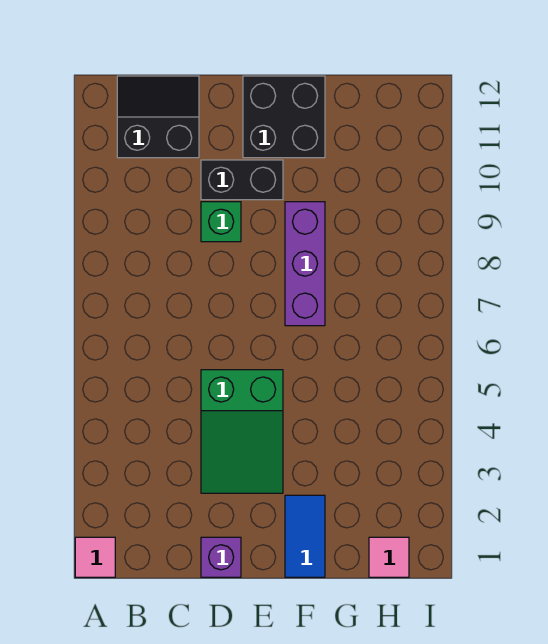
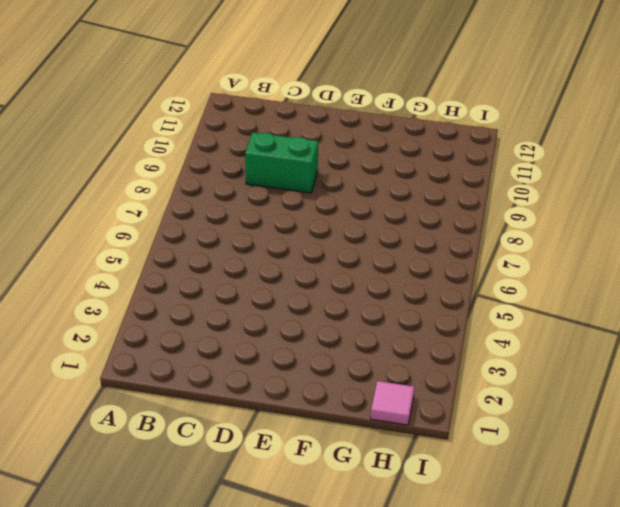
green 1x2 brick [245,132,318,193] -> green 1x1 brick [201,202,241,242]
none -> pink 1x1 tile [75,537,115,577]
none -> black 2x2 slope [117,76,199,158]

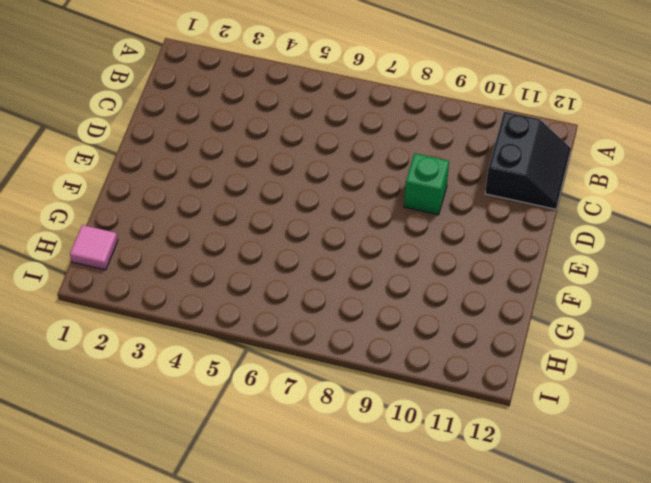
none -> pink 1x1 tile [75,537,115,577]
none -> purple 1x1 brick [201,537,241,577]

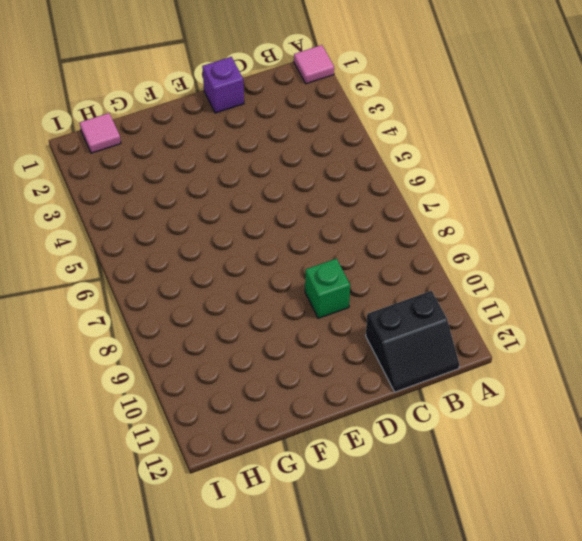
none -> green 2x3 slope [201,370,283,493]
none -> black 1x2 brick [201,160,283,200]

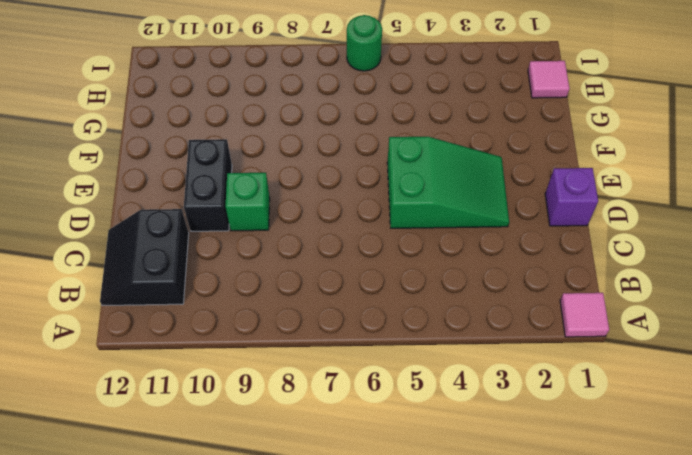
green 1x1 round brick [347,15,382,71] -> none
none -> black 2x2 brick [243,76,325,158]
none -> blue 1x2 tile [285,495,325,577]

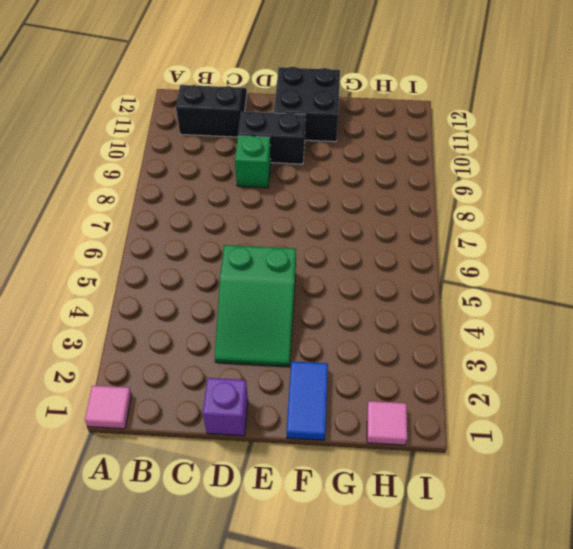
none -> purple 1x3 brick [285,202,325,326]

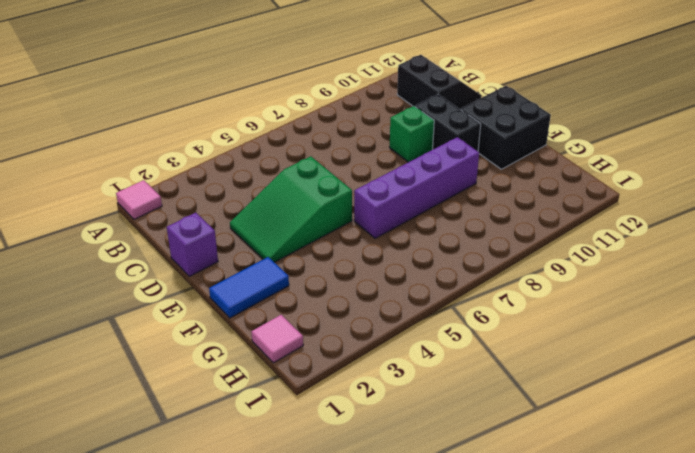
purple 1x4 brick [354,137,479,238] -> purple 1x3 brick [285,202,325,326]

